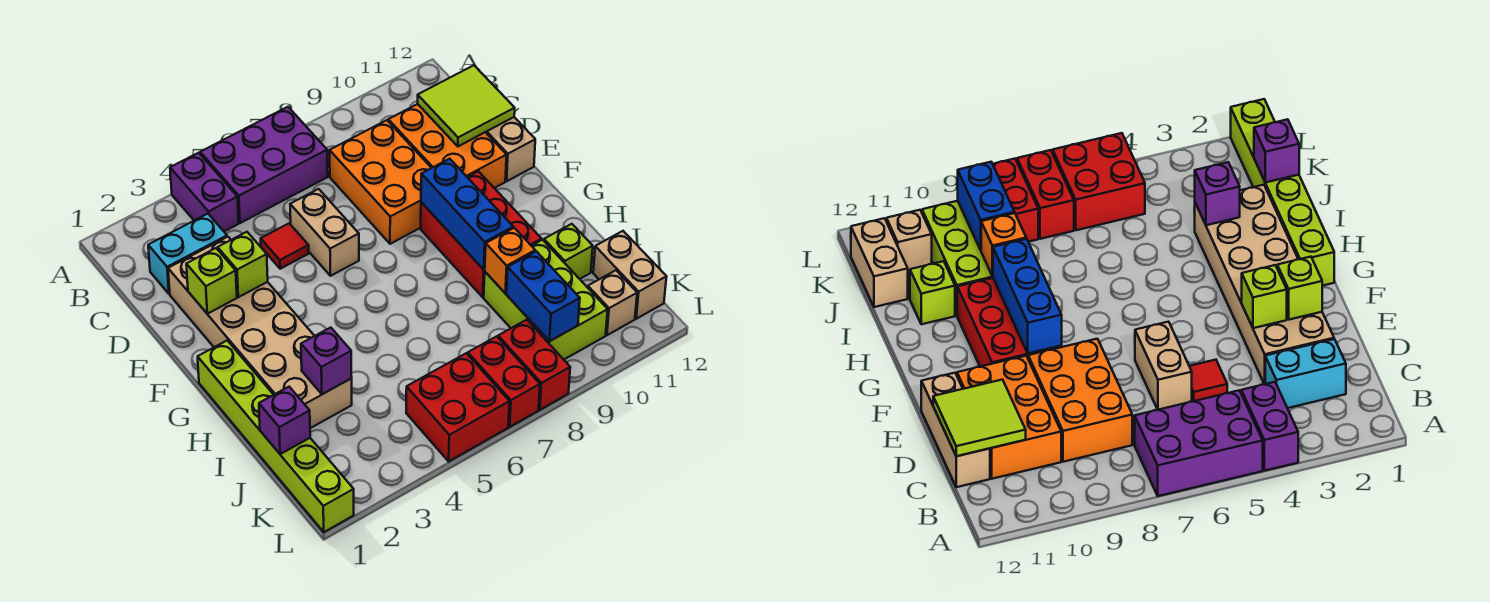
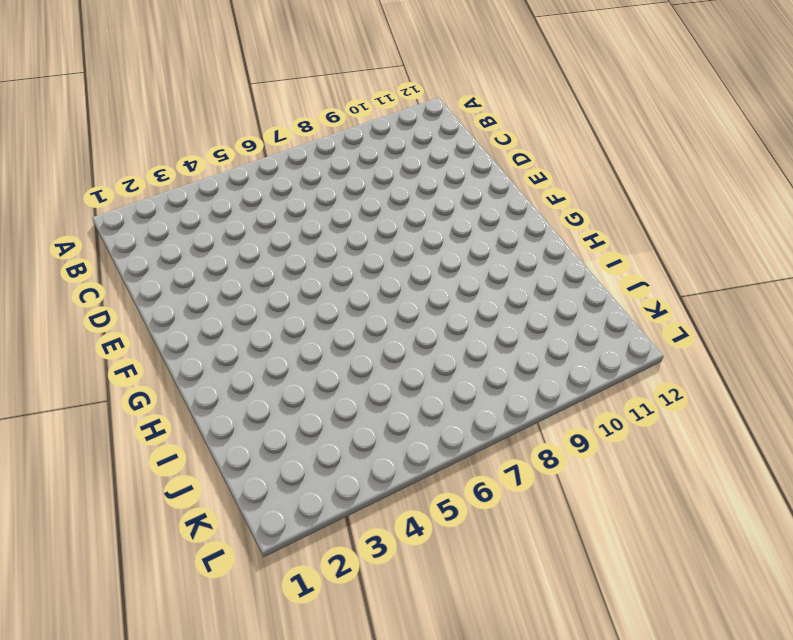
none -> purple 1x2 brick [170,153,239,231]
none -> purple 2x3 brick [200,107,328,223]
none -> cyan 1x2 brick [148,214,227,294]

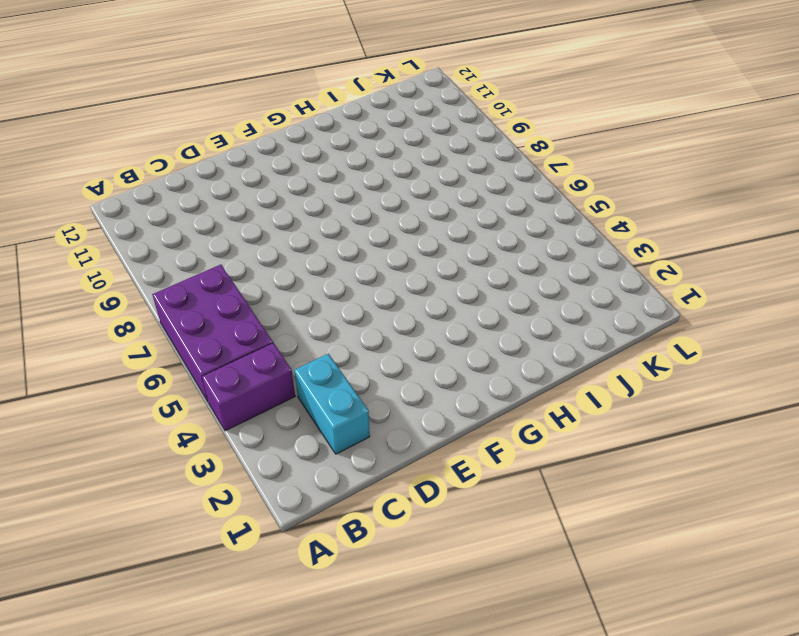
none -> orange 2x3 brick [330,120,431,244]
none -> orange 2x3 brick [388,104,506,188]
none -> tan 1x3 brick [486,117,535,181]

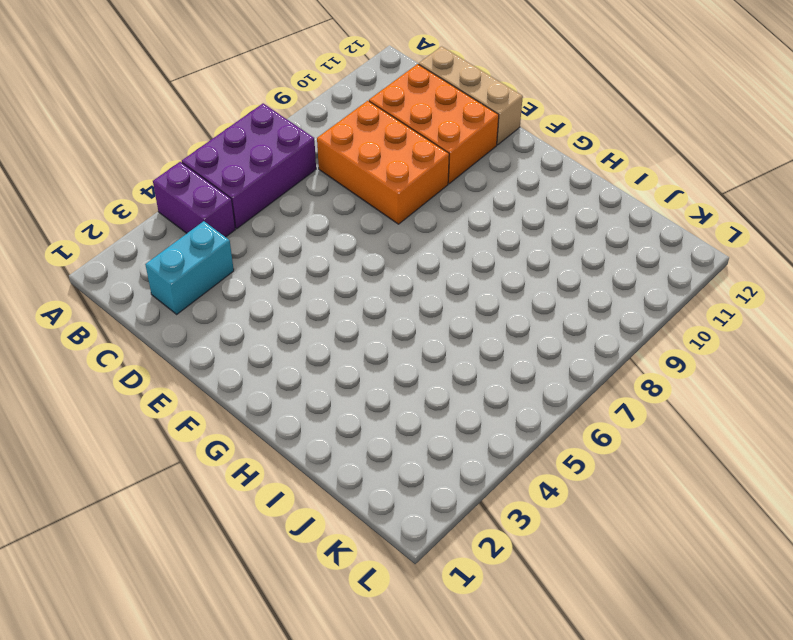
none -> tan 2x6 brick [168,237,352,428]
none -> red 1x1 tile [261,223,309,269]
none -> tan 1x2 brick [290,189,359,276]

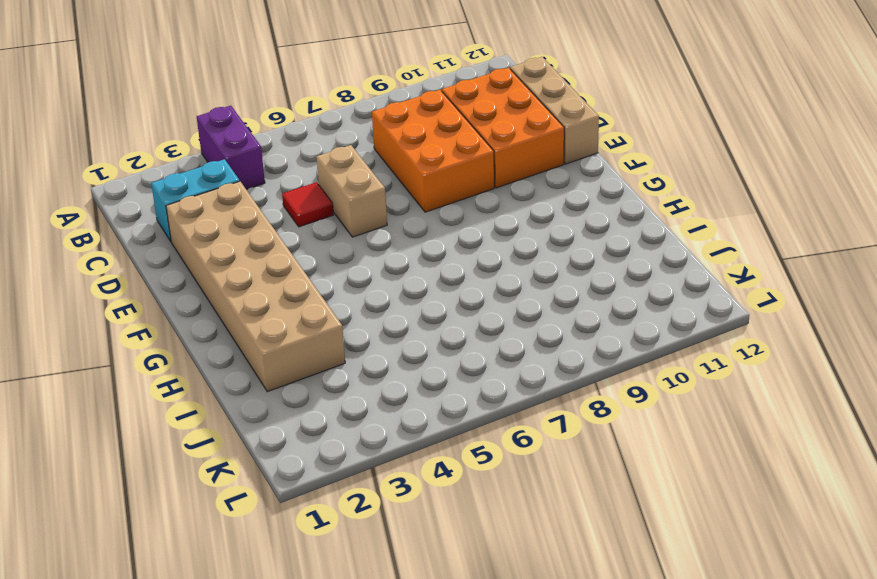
none -> purple 2x3 brick [200,107,328,223]
none -> red 2x3 brick [421,171,542,297]
none -> lime 1x6 brick [198,341,354,532]

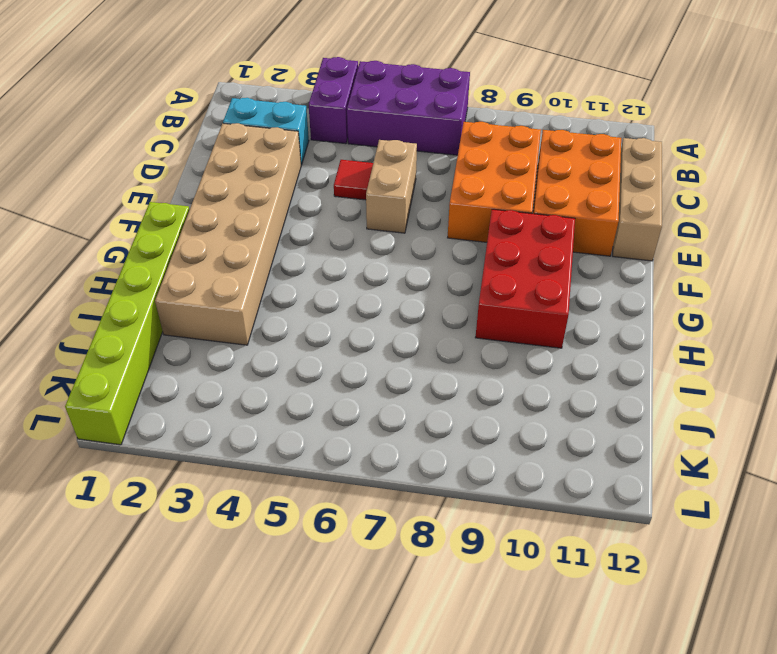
none -> lime 2x3 brick [484,240,608,359]
none -> lime 1x1 brick [544,224,593,279]
none -> tan 1x2 brick [593,231,667,319]

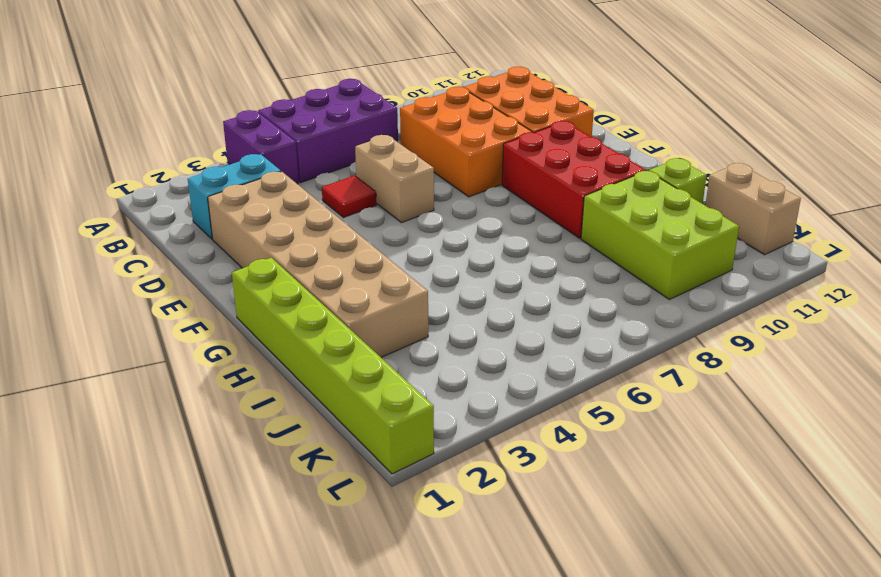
none -> tan 1x3 brick [486,117,535,181]
none -> red 2x2 brick [406,353,510,461]
none -> red 1x2 brick [468,336,540,427]

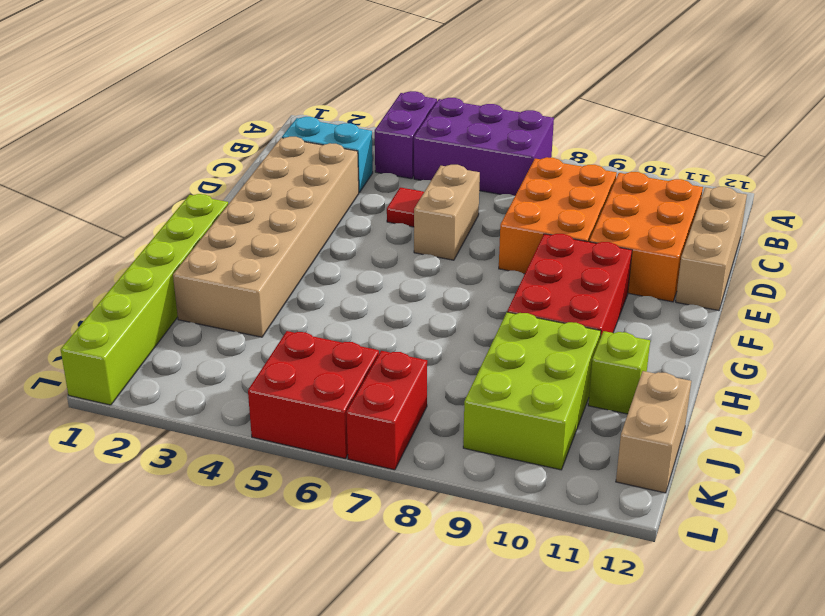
none -> red 1x2 brick [498,320,570,410]
none -> tan 1x1 brick [588,270,637,335]
none -> lime 2x2 tile [418,65,515,146]

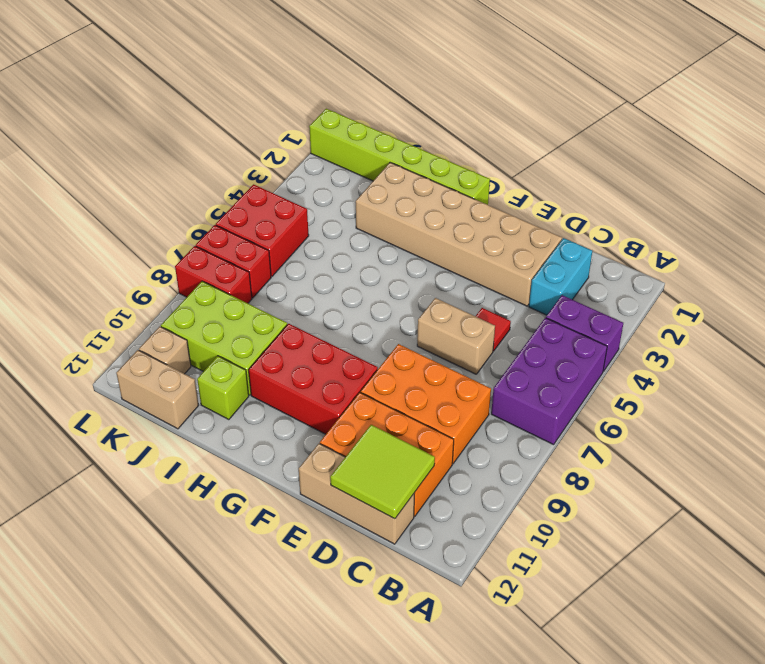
none -> lime 1x1 brick [186,248,237,314]
none -> lime 1x1 brick [218,232,268,297]
none -> blue 1x3 brick [421,159,513,270]

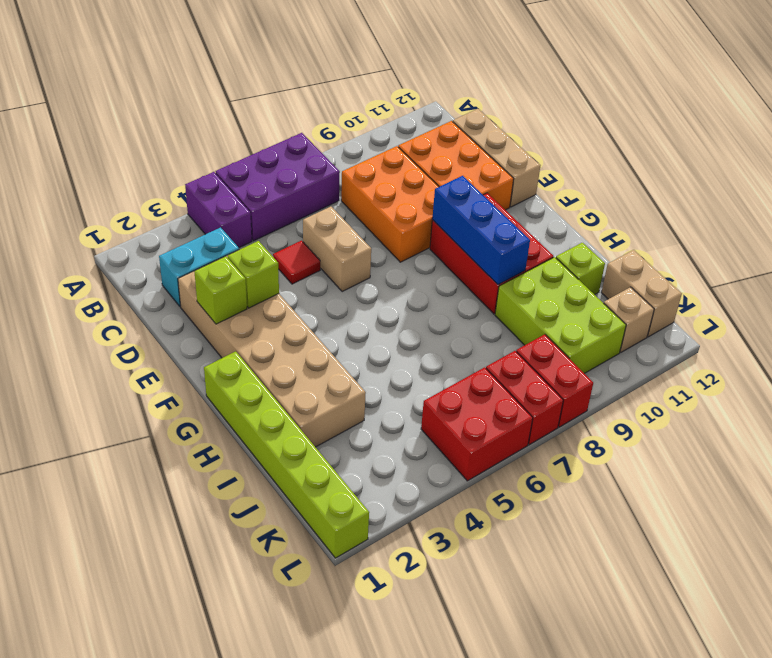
none -> lime 2x2 tile [418,65,515,146]
none -> purple 1x1 brick [301,327,352,394]
none -> orange 1x1 brick [484,228,535,293]

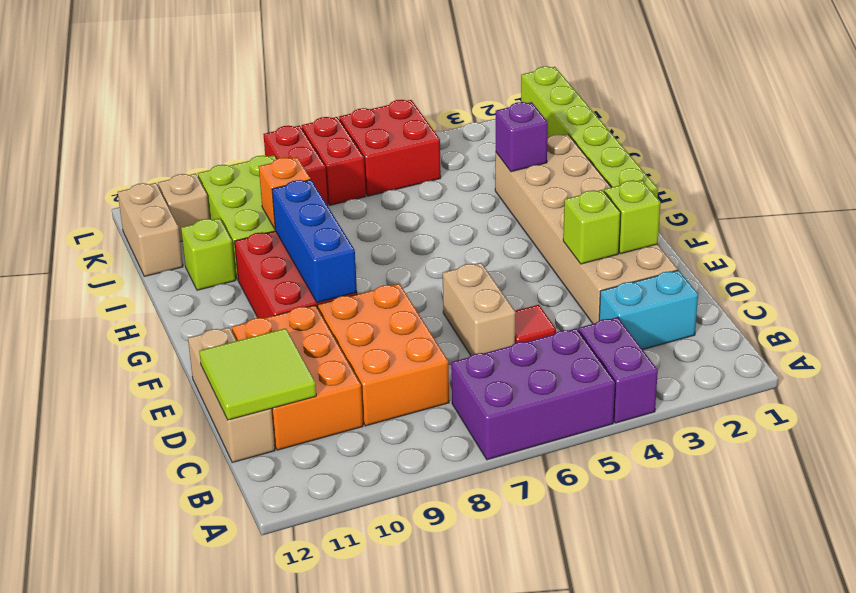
none -> purple 1x1 brick [259,387,310,454]
none -> blue 1x2 brick [506,251,580,341]

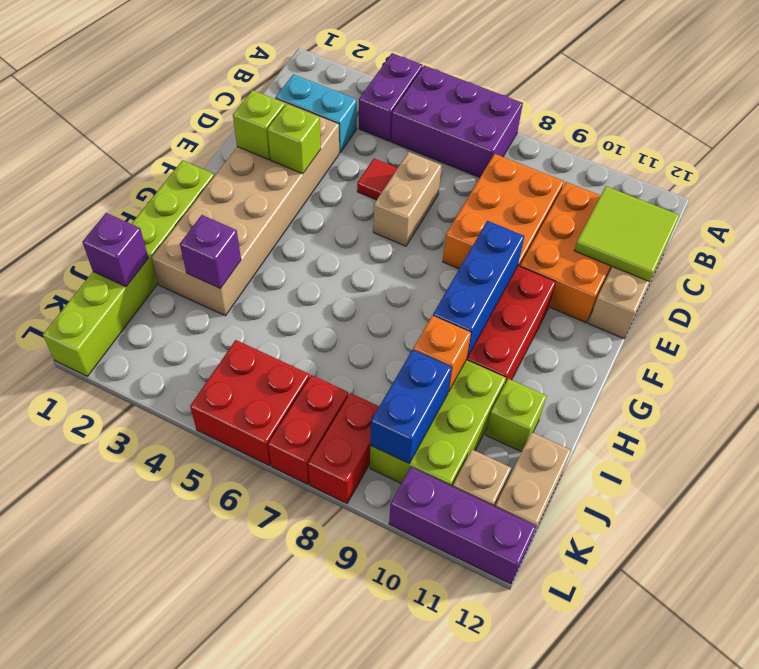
purple 1x3 brick [389,467,536,584] -> none

